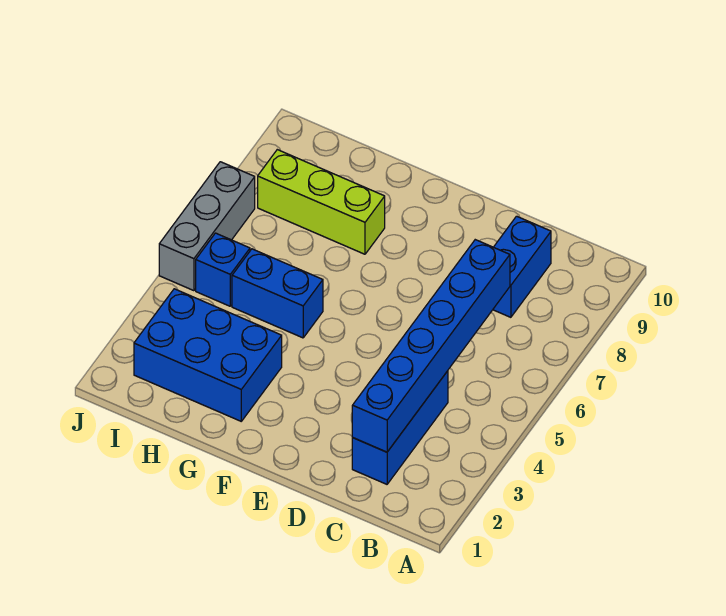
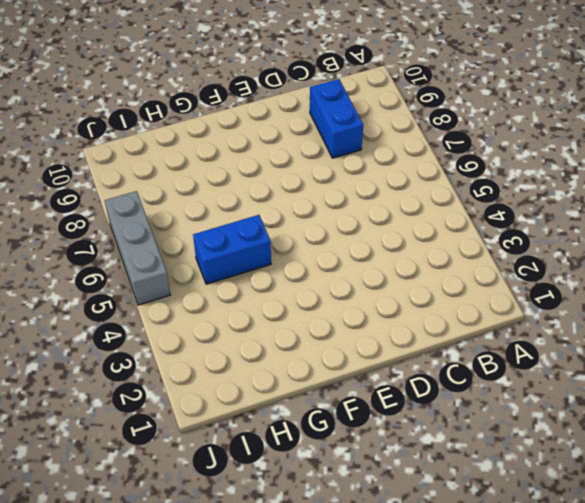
none -> blue 1x3 brick [352,371,448,484]
none -> blue 2x3 brick [134,289,282,421]

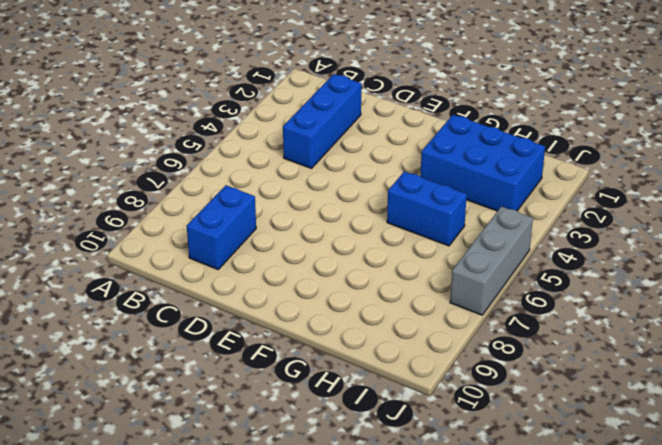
none -> lime 1x3 brick [258,150,385,254]
none -> blue 1x1 brick [196,233,250,306]

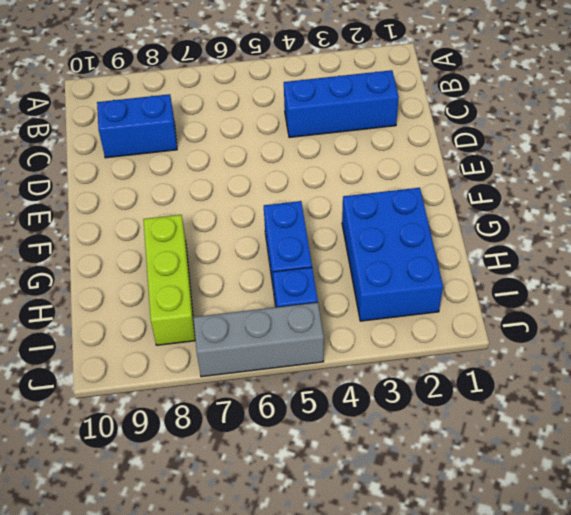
none -> blue 1x6 brick [352,240,510,452]

